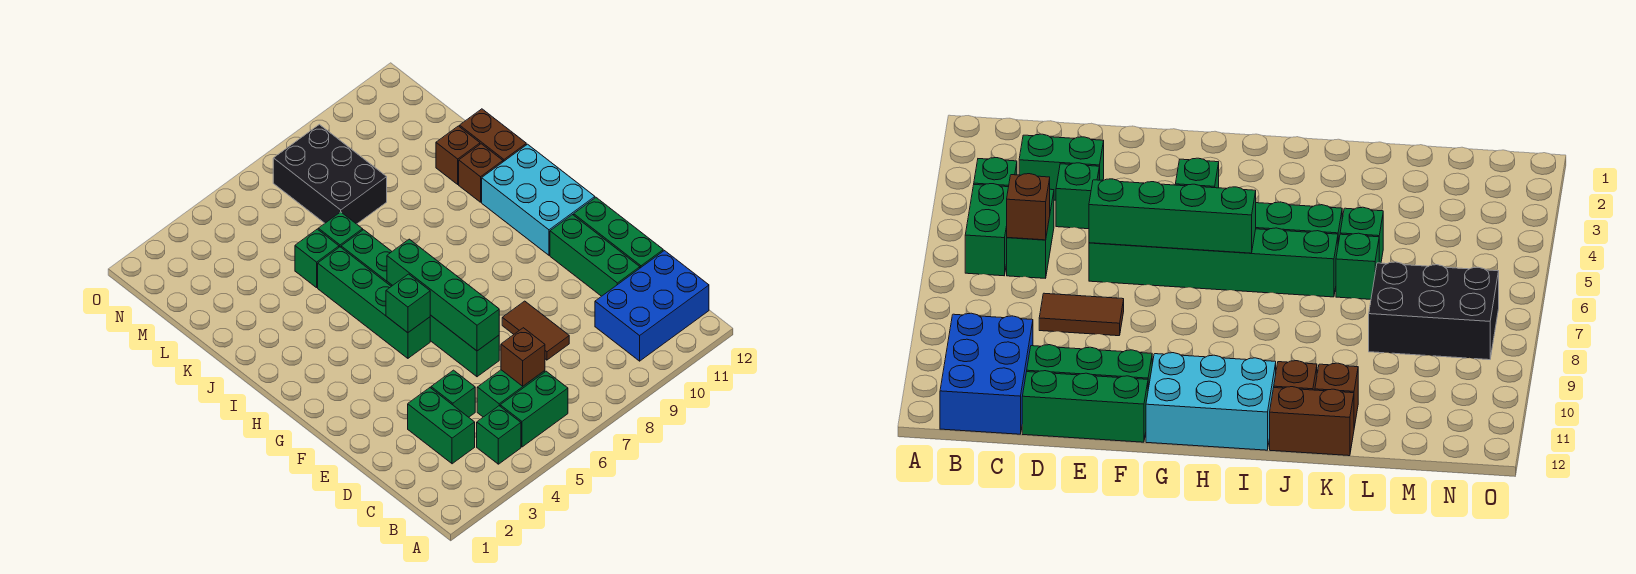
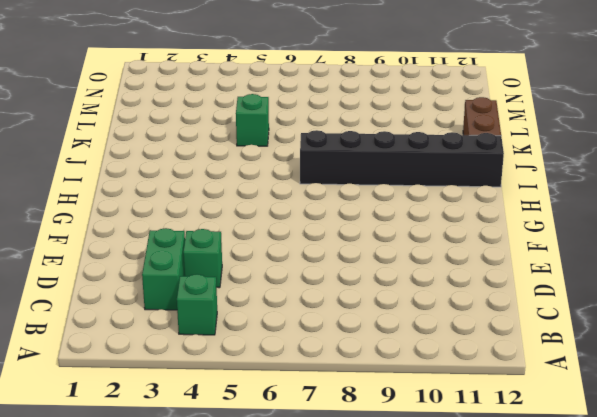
black 1x6 brick [300,130,504,187] -> cyan 2x3 brick [482,144,595,255]
none -> green 1x2 brick [500,371,568,447]
none -> blue 2x3 brick [595,251,709,361]
none -> green 1x2 brick [477,370,545,417]

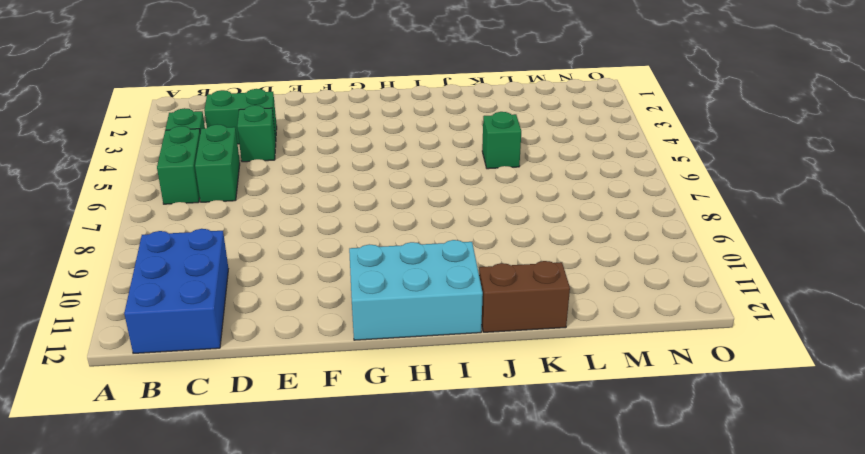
none -> brown 1x2 tile [502,301,569,360]
none -> green 1x3 brick [550,215,640,296]
none -> green 1x3 brick [574,198,663,268]

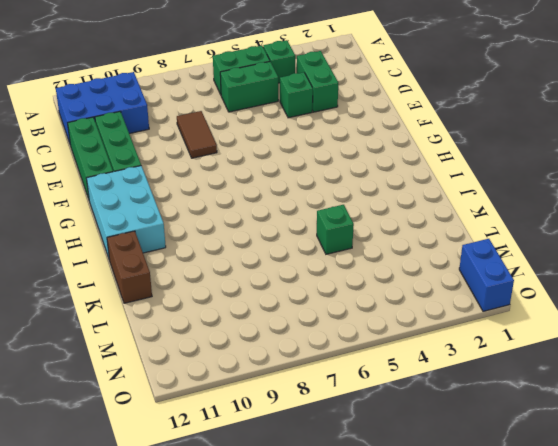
blue 1x2 brick [459,239,514,311] -> none
none -> green 1x6 brick [341,230,499,377]
none -> green 1x4 brick [318,247,430,358]
none -> brown 1x1 brick [459,144,503,202]

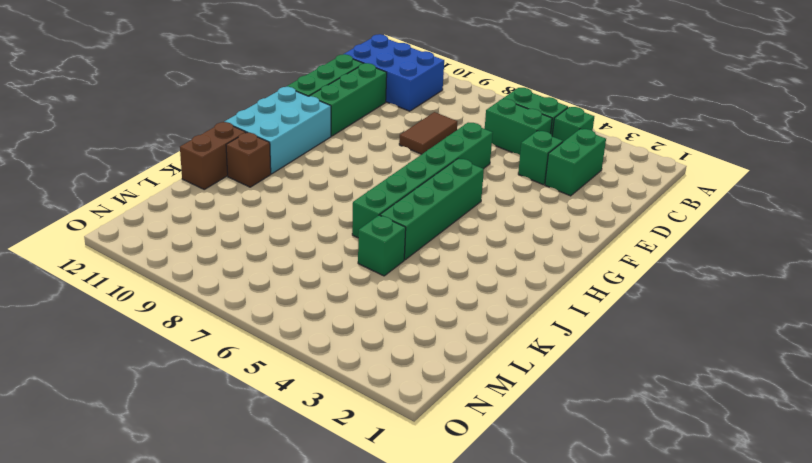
none -> green 1x1 brick [318,212,363,247]
none -> brown 1x1 brick [436,126,480,184]
none -> black 2x3 brick [273,124,387,224]

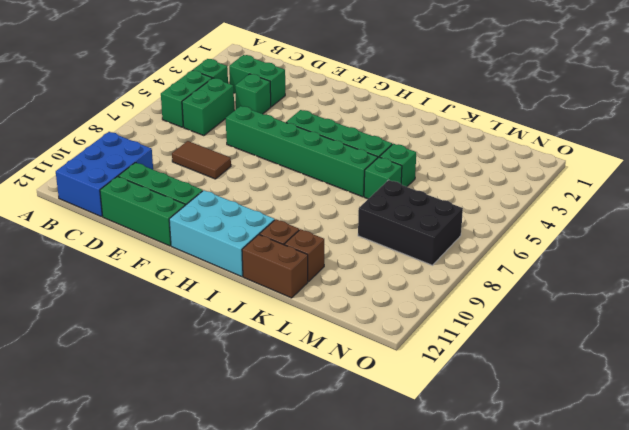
none -> brown 1x1 brick [501,328,545,386]
none -> green 1x4 brick [387,239,499,351]
none -> green 1x1 brick [386,274,430,333]

